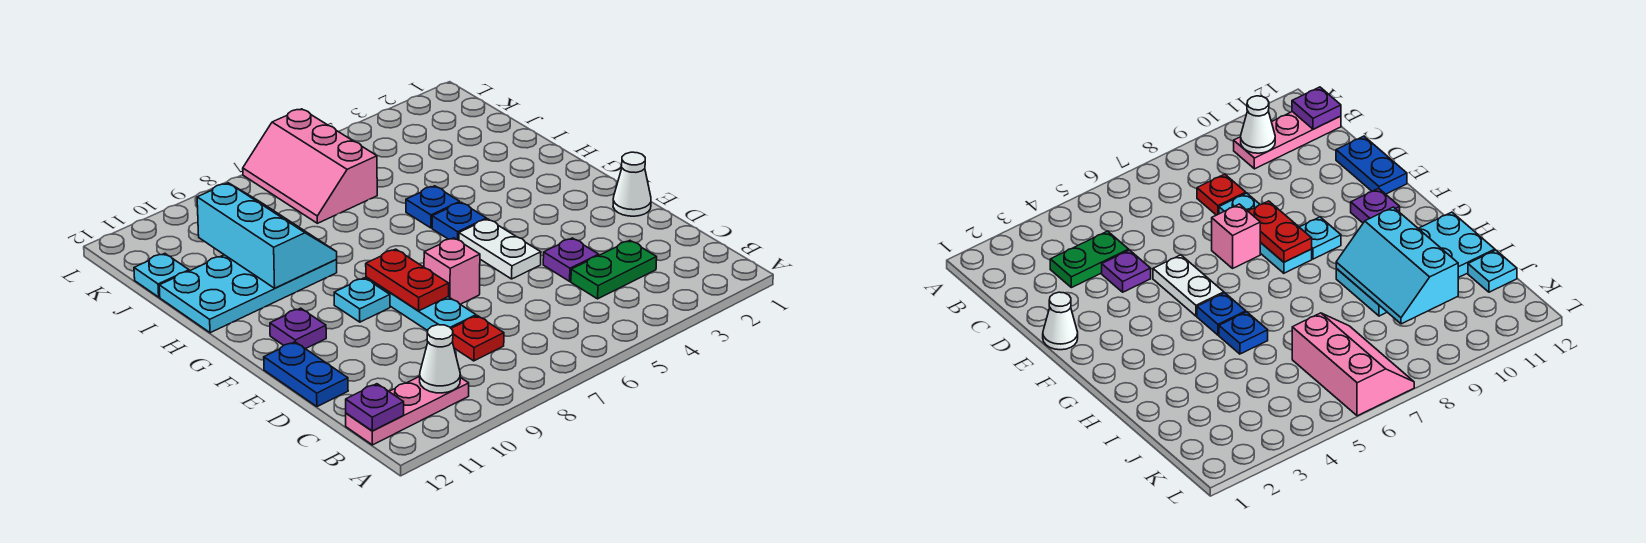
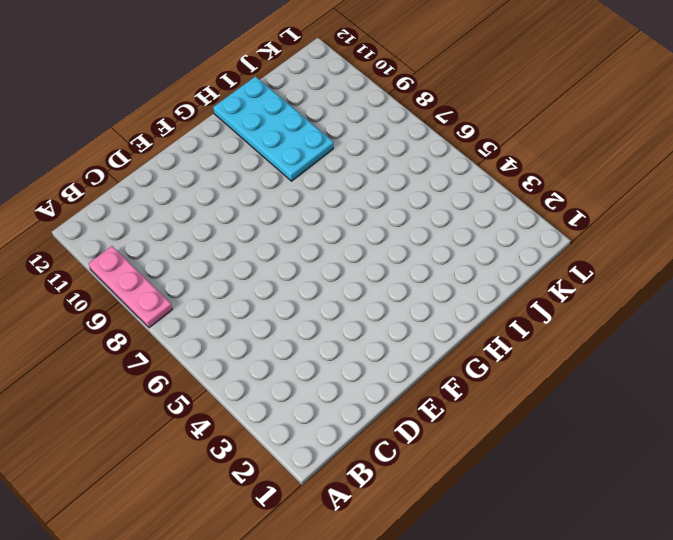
pink 1x3 plate [89,246,172,328] -> pink 1x3 plate moved to [346,376,469,445]
none -> green 1x2 plate [571,241,657,299]
none -> red 1x1 plate [451,316,504,361]
none -> purple 1x1 plate [543,238,599,281]

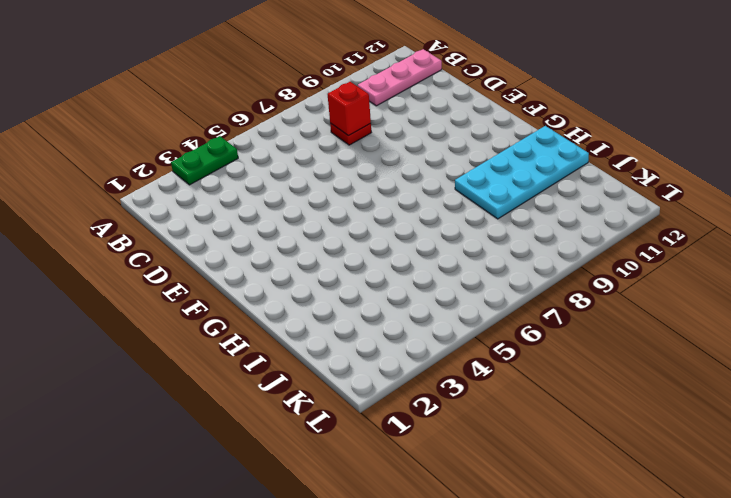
green 1x2 plate [171,136,238,185] -> green 1x2 plate moved to [571,241,657,299]
red 1x1 brick [328,82,371,136] -> none
none -> purple 1x1 plate [543,238,599,281]
none -> cyan 1x3 plate [366,277,476,331]
none -> blue 1x2 plate [264,342,348,407]

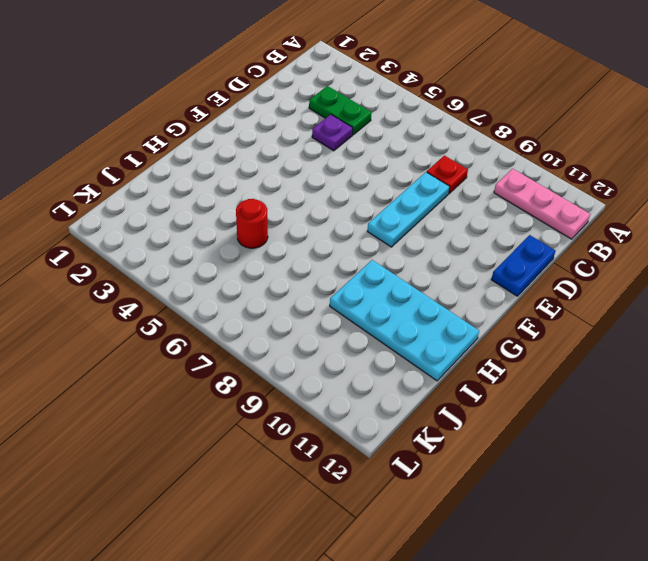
red 1x1 round brick [236,199,268,248] -> none
none -> white 1x1 cone [613,152,651,216]
none -> white 1x2 plate [459,219,541,279]
none -> pink 1x1 brick [424,238,480,304]

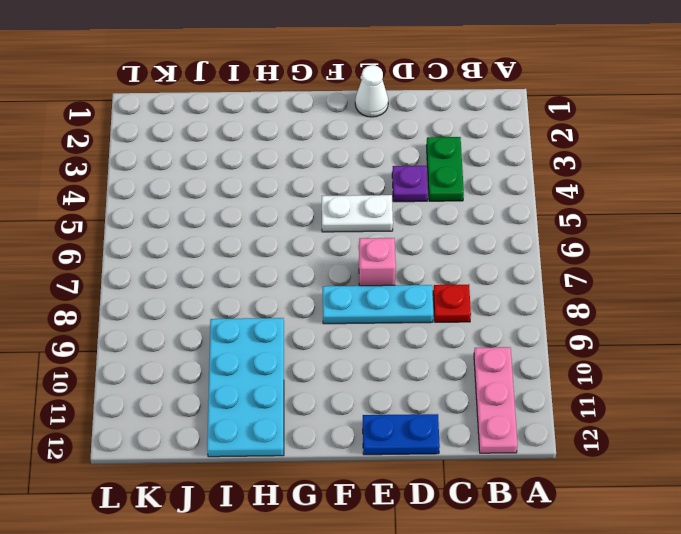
none -> cyan 1x1 plate [334,278,390,322]
none -> purple 1x1 plate [270,308,326,349]
none -> blue 1x1 plate [432,202,486,240]

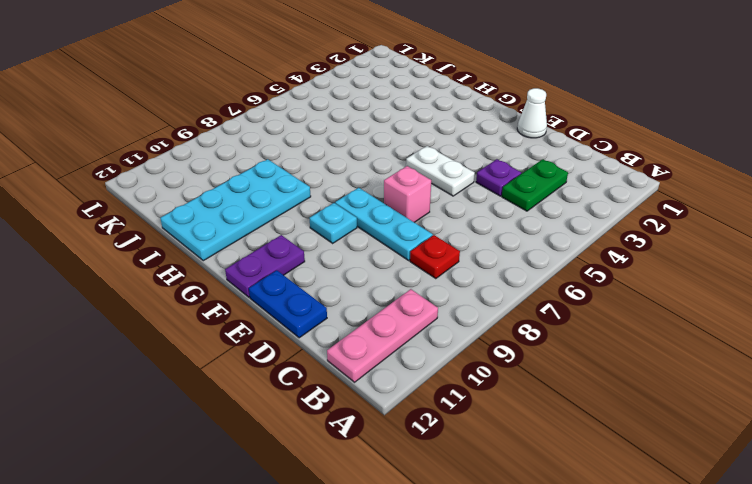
purple 1x2 plate [225,235,305,297] -> purple 1x1 plate [270,308,326,349]
none -> blue 1x1 plate [432,202,486,240]
none -> blue 1x1 plate [406,186,460,228]
none -> pink 2x3 slope [243,109,377,223]

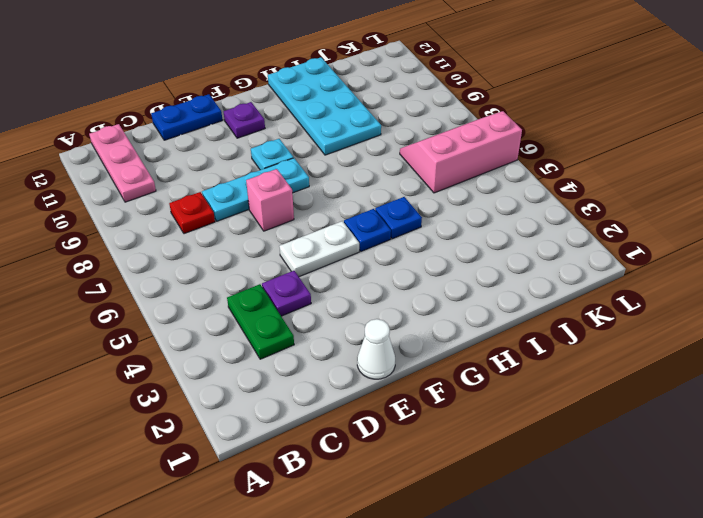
none -> cyan 1x1 plate [134,254,189,297]
none -> white 1x1 cone [420,325,460,393]
none -> purple 1x1 plate [346,384,404,431]

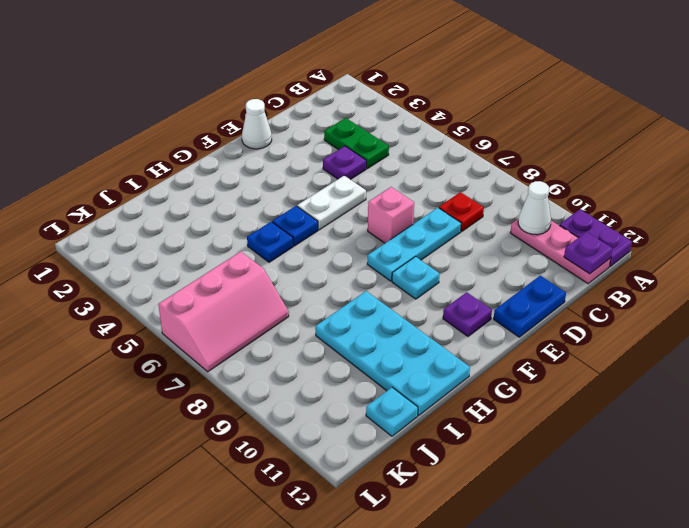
purple 1x2 plate [559,209,632,267] -> none
none -> red 1x2 plate [366,249,449,311]
none -> cyan 2x3 slope [197,183,337,288]

